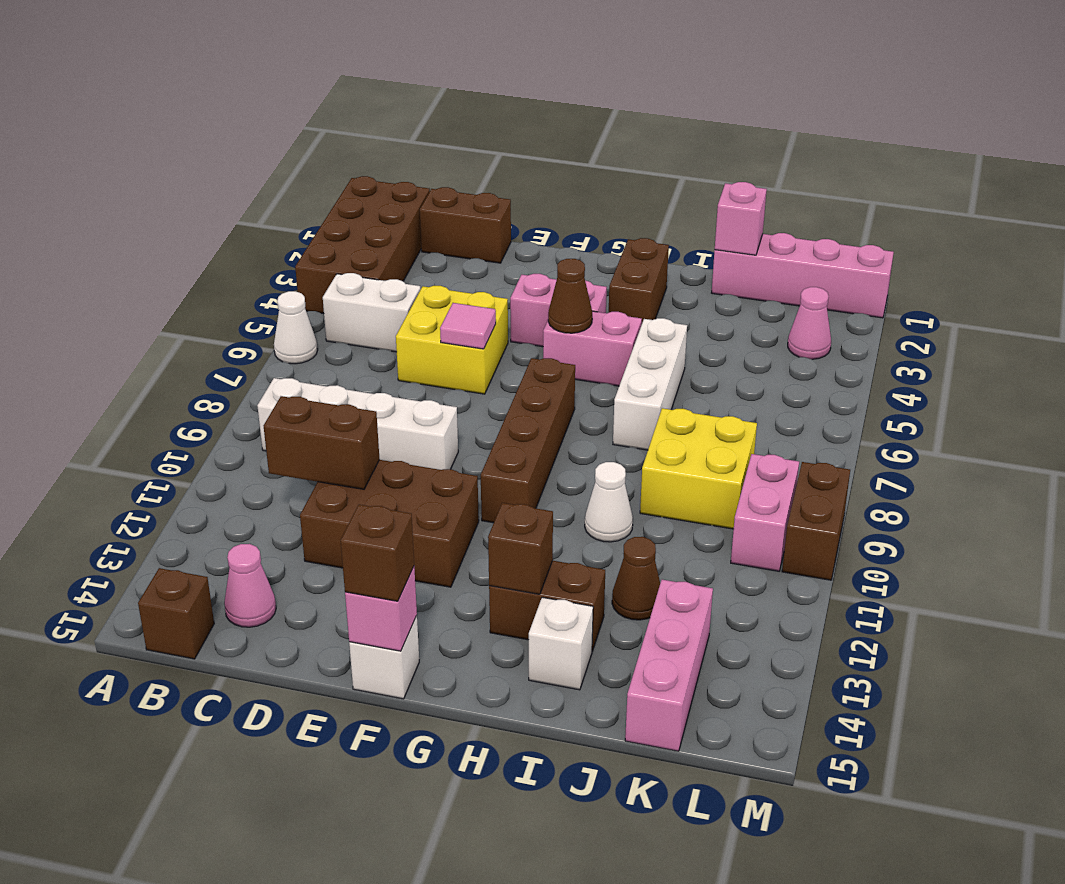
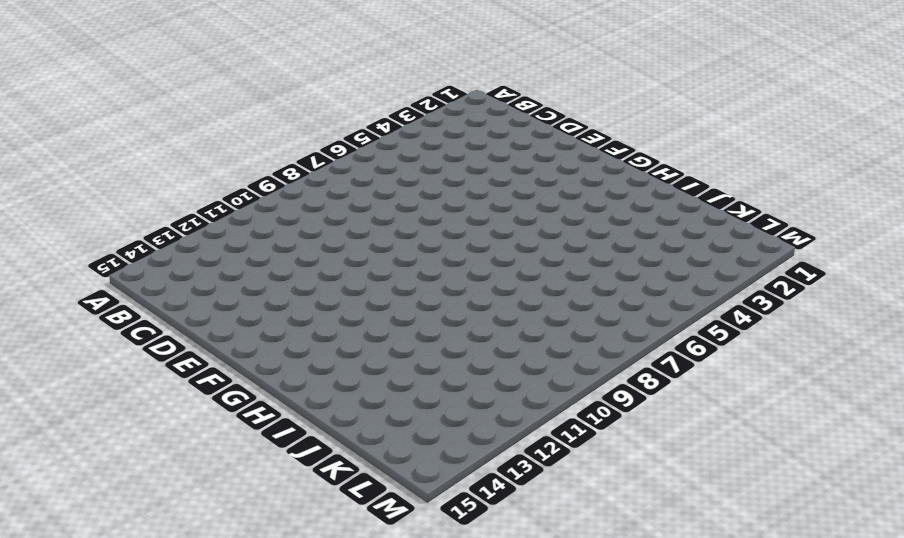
none -> brown 2x4 brick [295,176,430,314]
none -> white 1x1 cone [274,291,318,364]
none -> white 1x2 brick [323,273,421,352]
none -> white 1x4 brick [257,378,458,470]

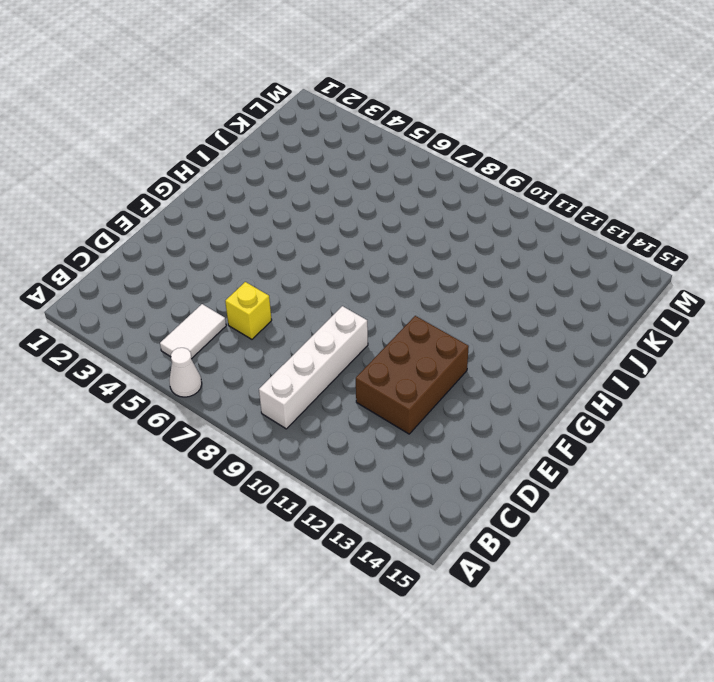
white 1x2 tile [160,304,226,359] -> white 1x2 brick [323,273,421,352]
yellow 1x1 brick [225,282,272,339] -> yellow 2x2 brick [396,286,508,394]
none -> brown 2x4 brick [295,176,430,314]
none -> brown 1x1 brick [138,568,214,659]
none -> brown 1x2 brick [420,187,511,263]
none -> pink 1x1 cone [224,544,276,627]

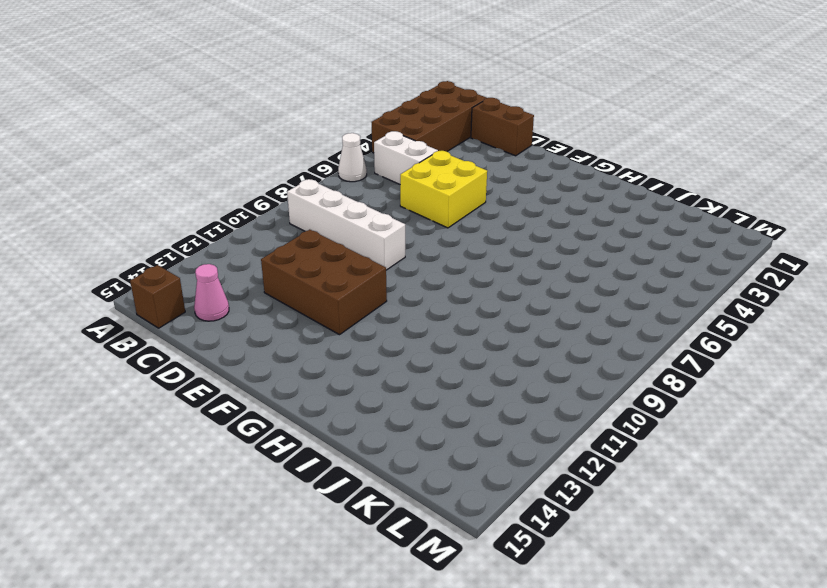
none -> pink 1x2 brick [510,274,607,347]
none -> white 1x1 brick [349,616,419,699]
none -> pink 1x2 brick [543,311,642,386]
none -> brown 1x4 brick [481,358,575,523]

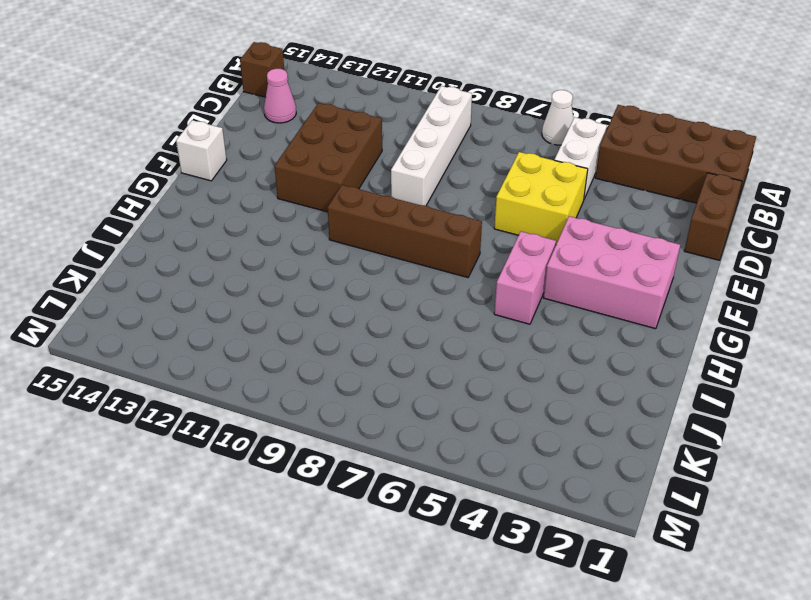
pink 2x3 brick [544,216,680,329] -> pink 1x2 brick [510,274,607,347]
none -> brown 1x2 brick [609,238,669,325]
none -> brown 1x2 brick [489,561,605,651]
none -> white 1x3 brick [613,318,687,450]
none -> white 1x1 cone [585,462,633,542]

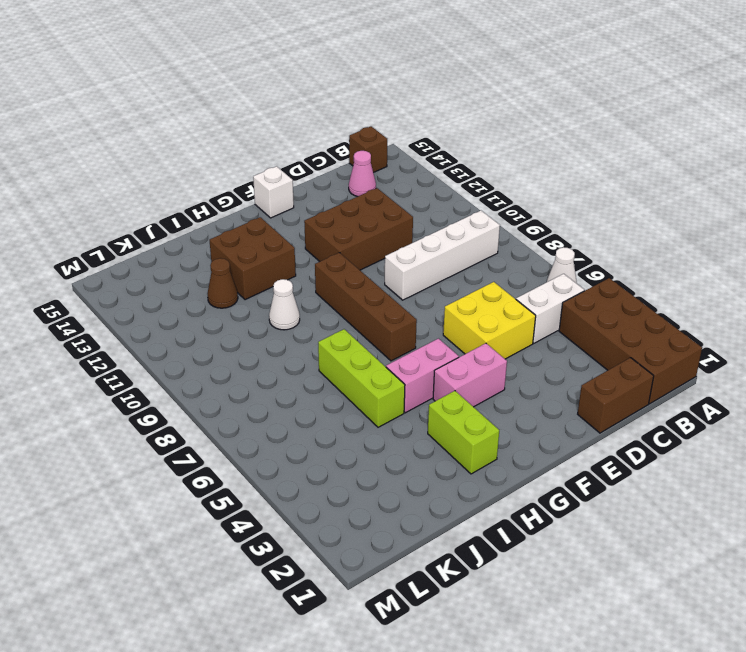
lime 1x2 brick [428,391,499,474] -> brown 1x2 brick [609,238,669,325]
brown 2x2 brick [210,217,296,300] -> brown 1x2 brick [489,561,605,651]
lime 1x3 brick [318,329,405,427] -> white 1x3 brick [613,318,687,450]
none -> white 1x1 brick [529,597,593,690]
none -> pink 1x4 brick [712,233,894,318]
none -> yellow 2x2 brick [640,408,757,529]
none -> pink 1x3 brick [625,580,713,751]

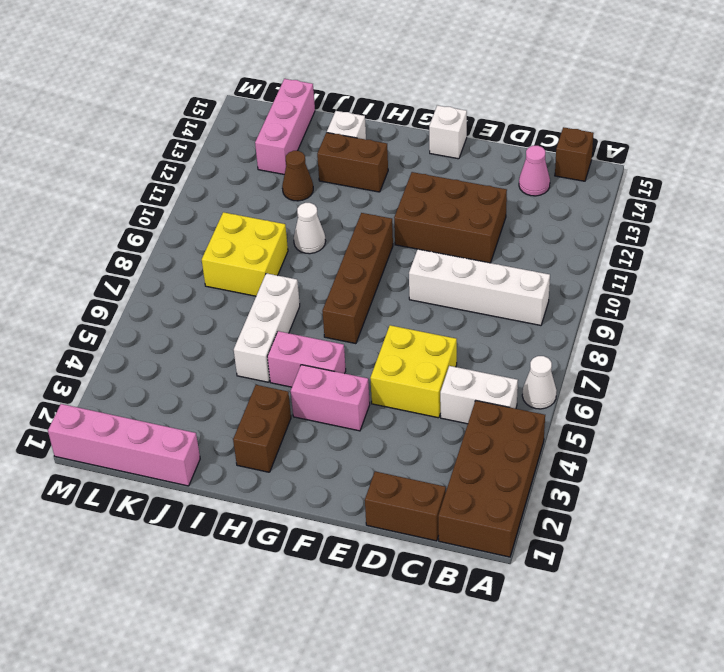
none -> pink 1x1 cone [788,287,831,359]
none -> pink 1x2 brick [731,454,799,571]
none -> brown 1x2 brick [782,462,850,580]
none -> brown 1x2 brick [264,396,380,489]

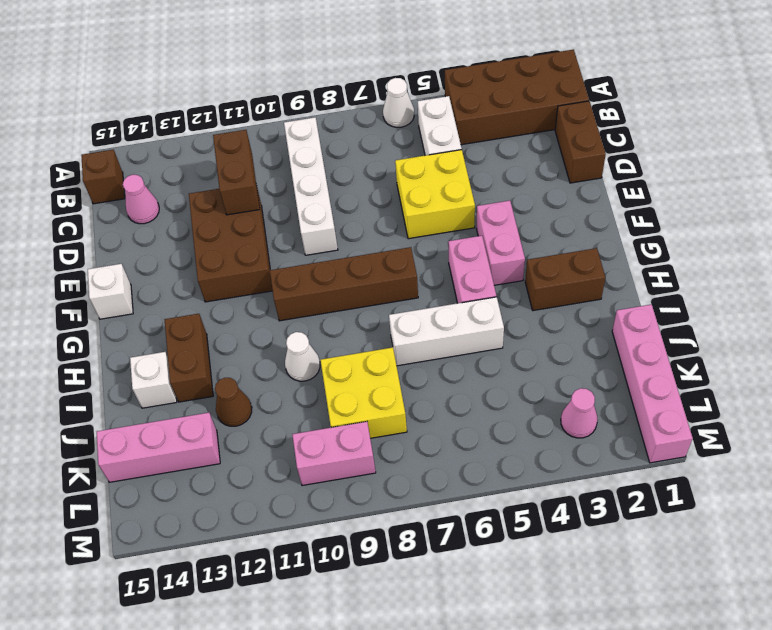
none -> brown 1x2 brick [782,462,850,580]
none -> pink 1x1 tile [440,303,496,349]
none -> pink 1x1 brick [345,567,417,651]
none -> brown 1x1 cone [548,259,592,333]

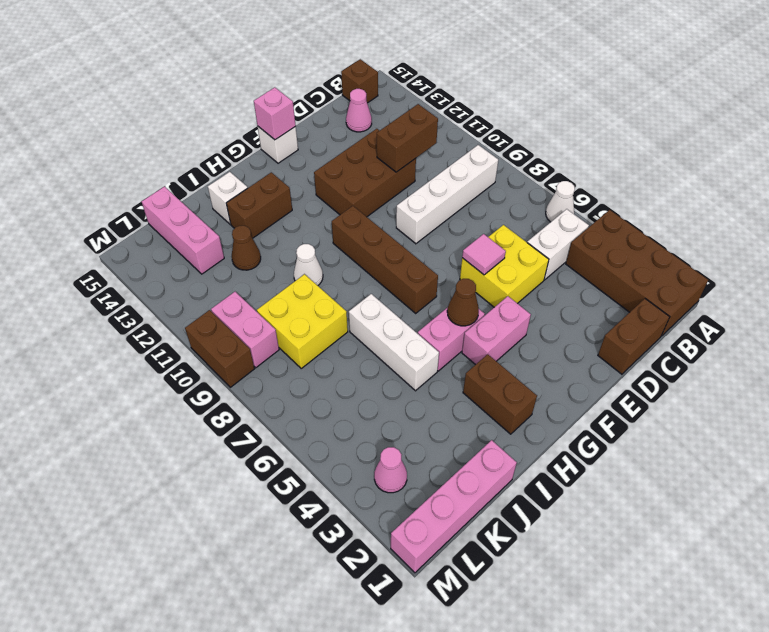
none -> brown 1x1 brick [488,503,553,594]
none -> pink 1x1 brick [715,182,767,255]
none -> brown 1x1 brick [341,505,414,601]

